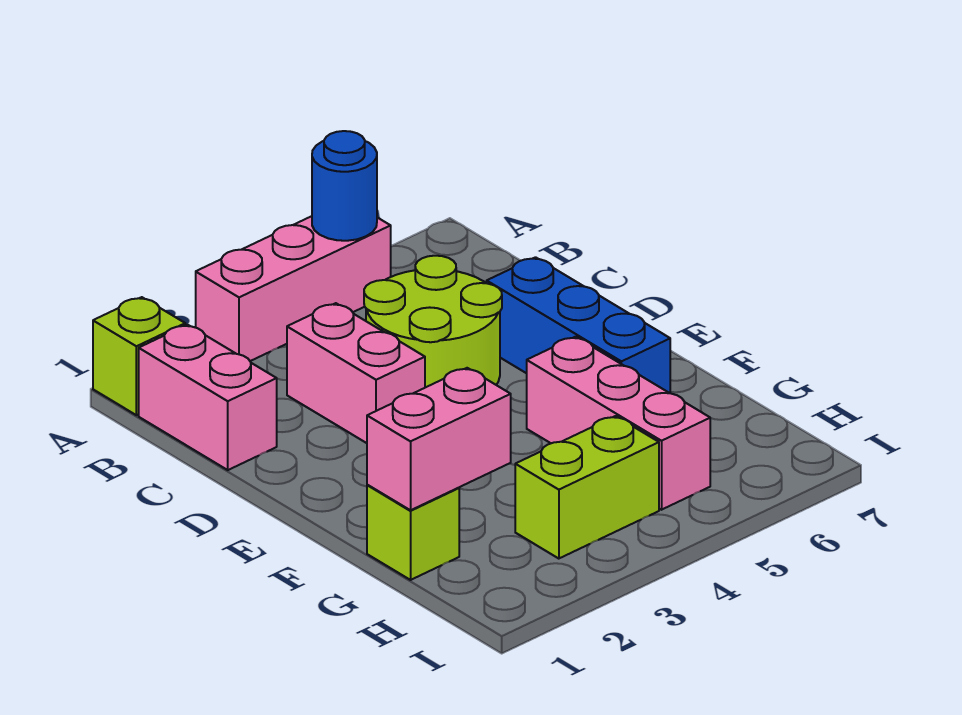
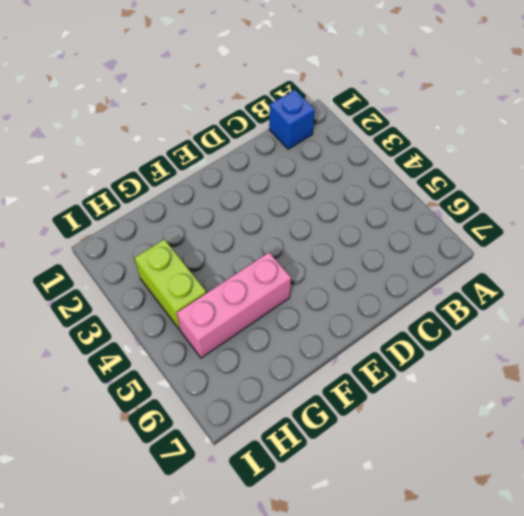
blue 1x1 brick [269,90,315,149] -> pink 1x2 brick [139,325,277,470]
none -> lime 1x1 brick [93,297,185,415]
none -> pink 1x3 brick [196,216,391,361]

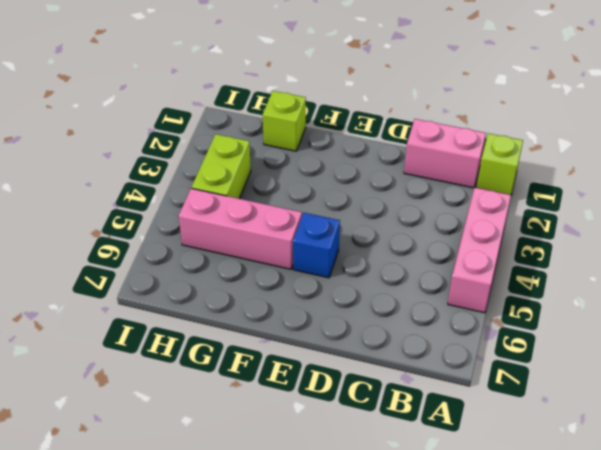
blue 1x1 brick [293,213,340,278] -> none
none -> pink 1x2 brick [287,303,425,443]
none -> lime 2x2 round brick [364,256,502,388]

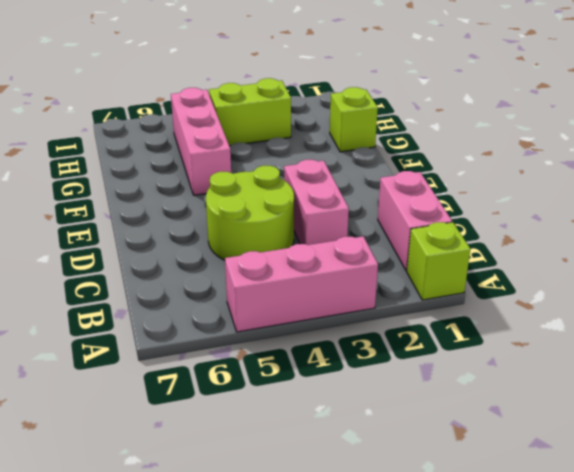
none -> blue 1x3 brick [487,257,670,393]
none -> blue 1x1 round brick [312,131,377,241]

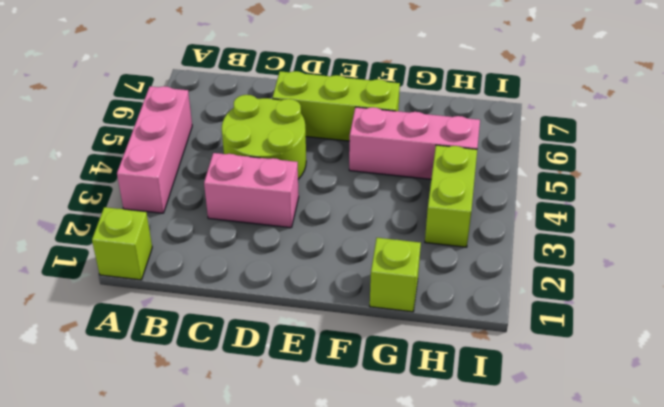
lime 1x3 brick [273,71,400,141] -> blue 1x3 brick [487,257,670,393]
none -> pink 1x2 brick [139,325,277,470]
none -> blue 1x1 round brick [312,131,377,241]

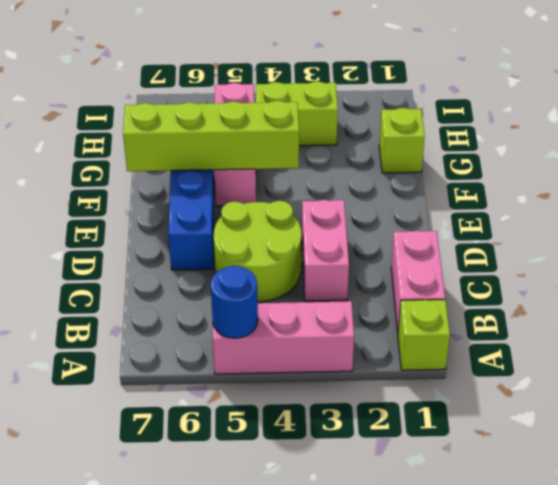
lime 1x4 brick [123,101,299,171] -> none
none -> pink 1x2 brick [367,368,511,510]

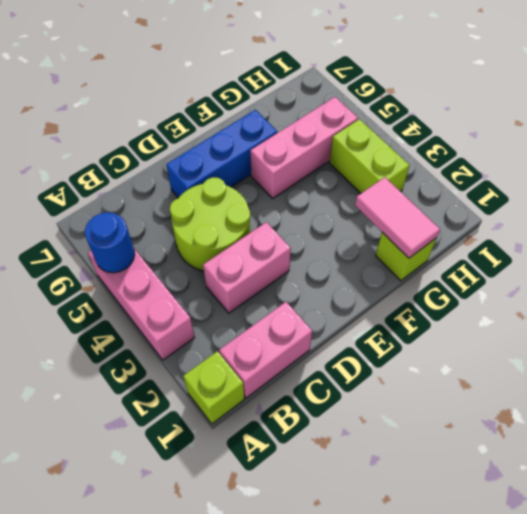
pink 1x2 tile [355,177,440,258] -> pink 1x2 brick [367,368,511,510]

